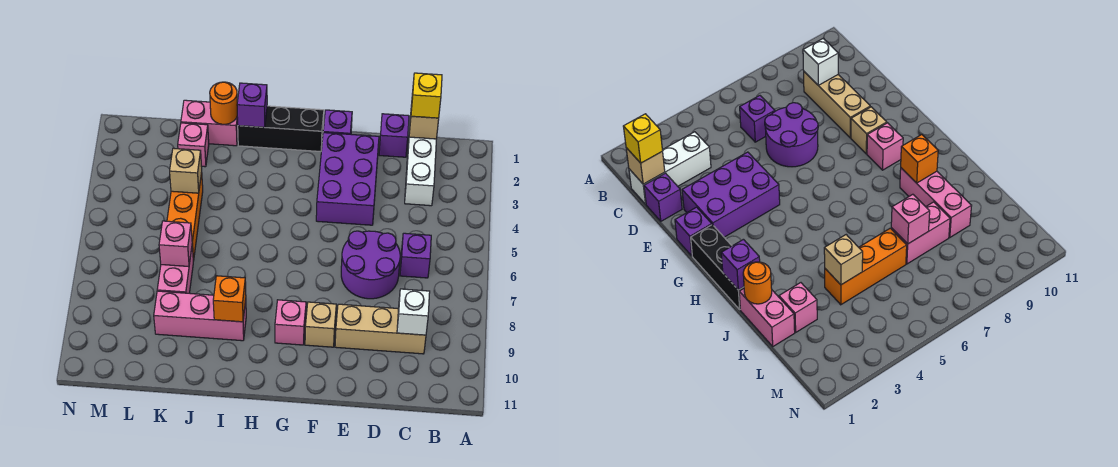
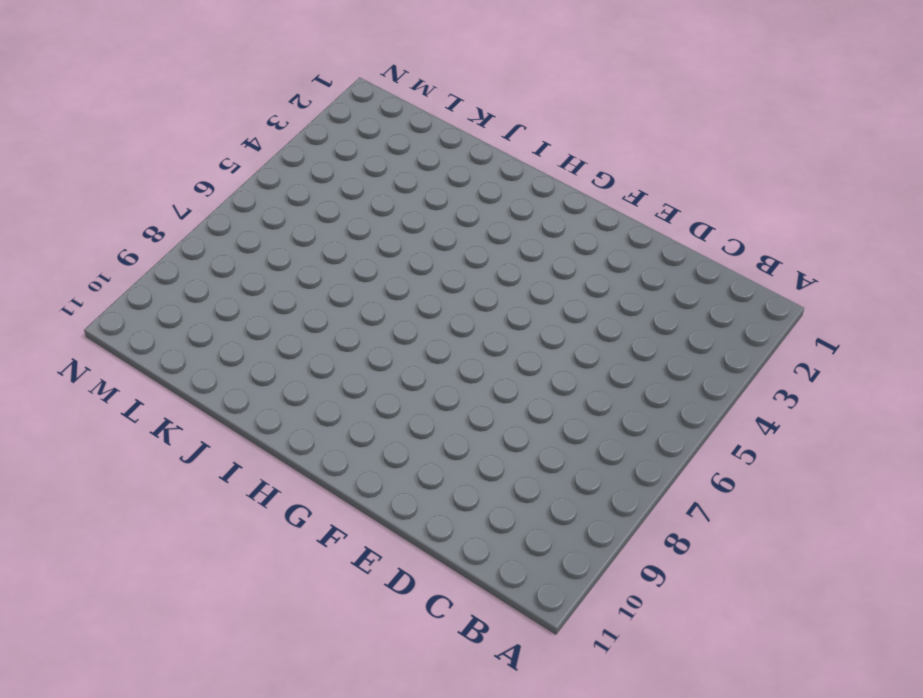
none -> white 1x3 brick [405,128,436,206]
none -> purple 1x1 brick [400,233,431,278]
none -> tan 1x3 brick [335,304,426,354]

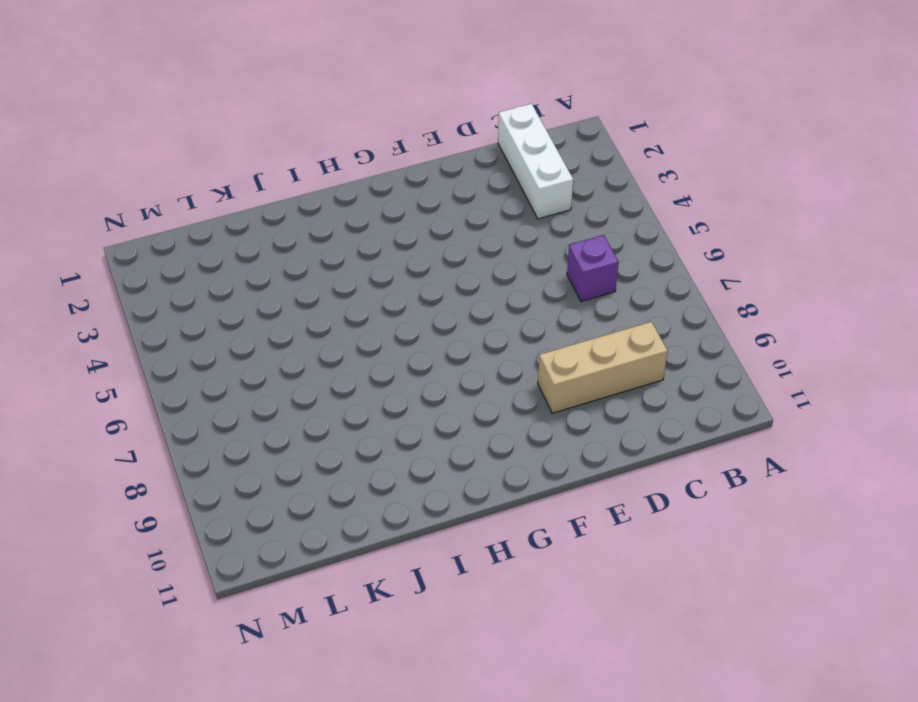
none -> purple 1x1 brick [379,114,409,157]
none -> purple 2x2 round brick [341,231,400,299]
none -> purple 2x3 brick [316,133,379,225]

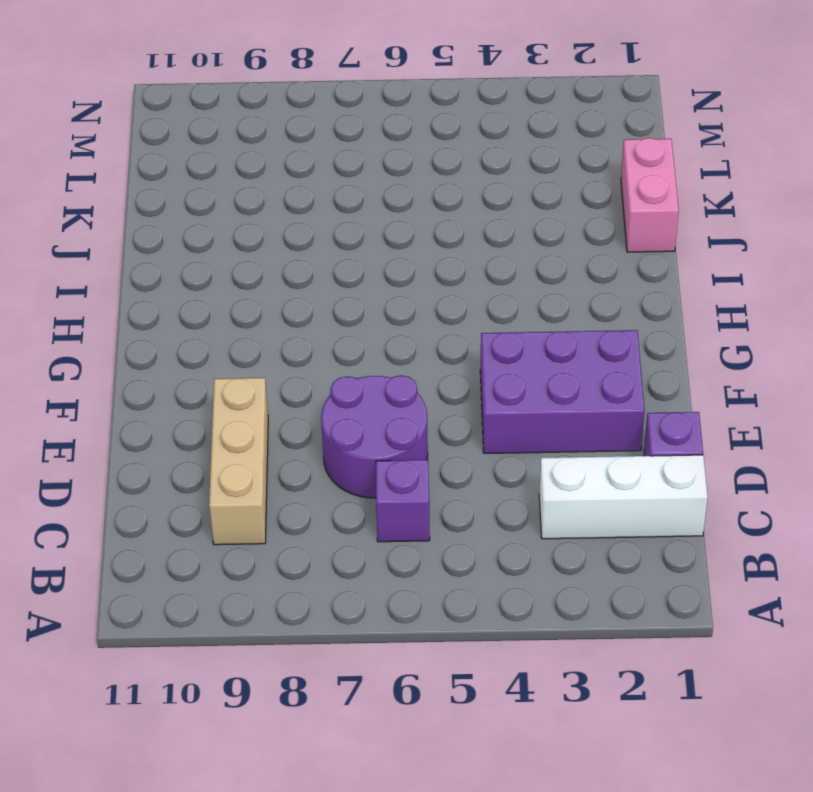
none -> purple 1x1 brick [323,110,352,134]
none -> tan 1x1 brick [305,302,336,347]
none -> black 1x3 brick [238,106,324,152]

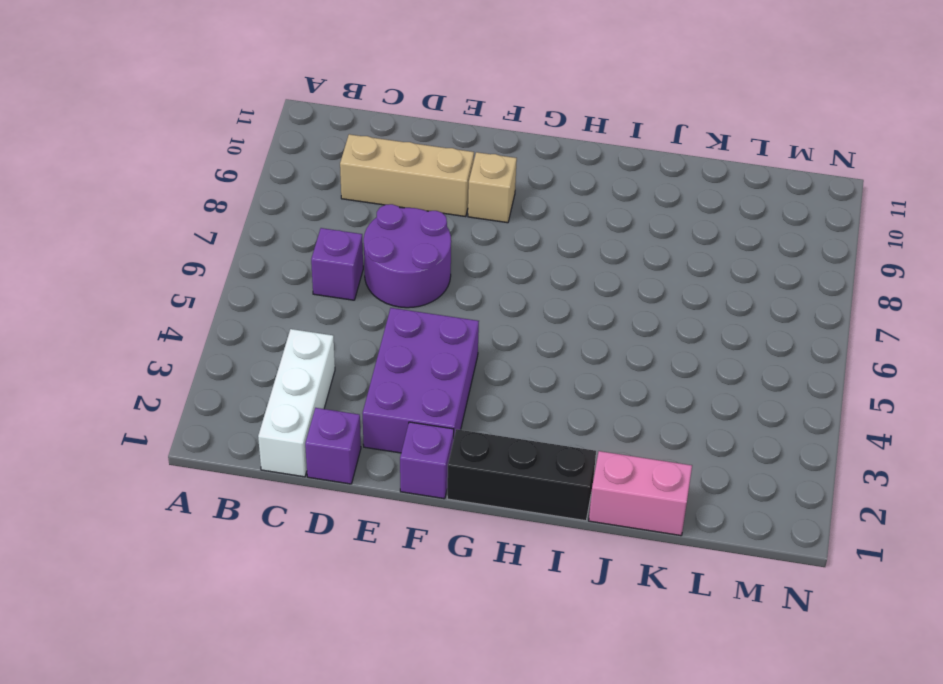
none -> pink 1x1 brick [275,300,306,345]
none -> pink 1x3 brick [154,291,246,341]
none -> pink 1x1 brick [178,123,209,167]

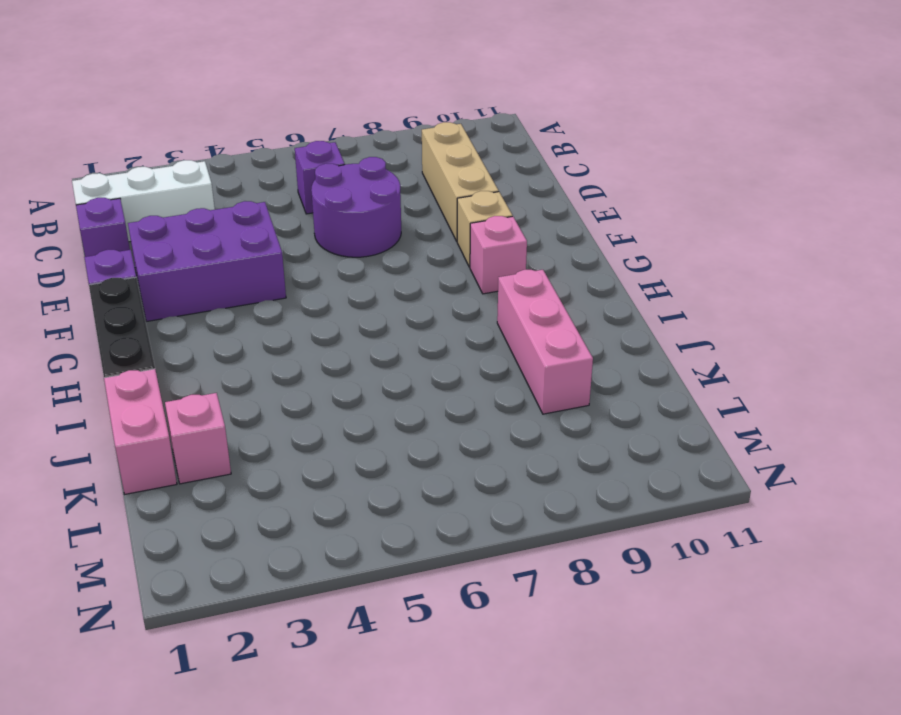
none -> orange 1x3 brick [167,173,203,261]
none -> pink 1x2 brick [157,246,193,293]
none -> tan 1x1 brick [409,105,439,139]

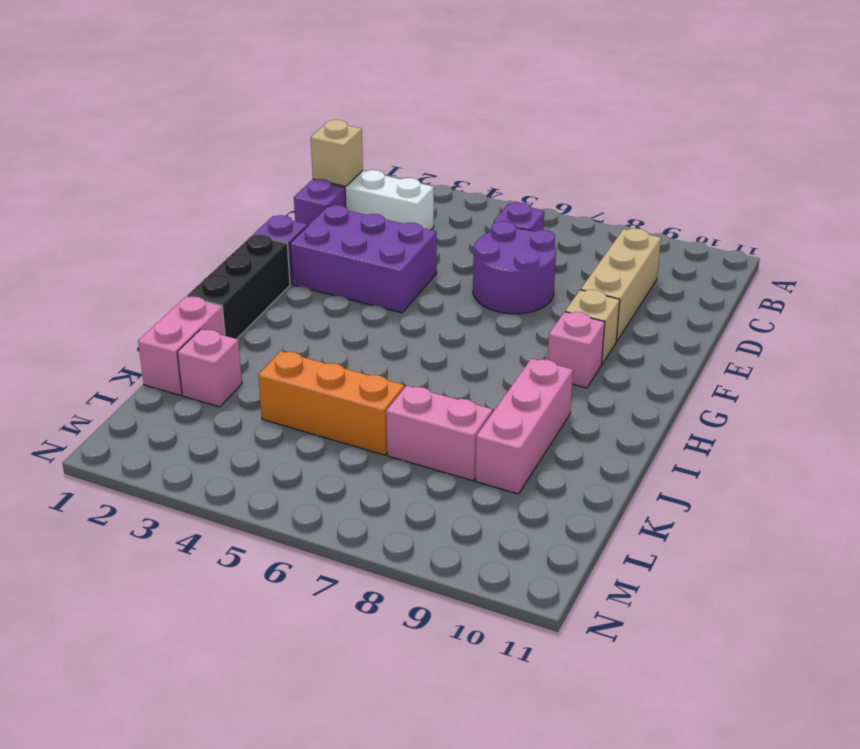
none -> white 1x1 brick [397,289,430,335]
none -> purple 1x1 brick [237,83,267,127]
none -> orange 1x1 brick [213,276,246,322]

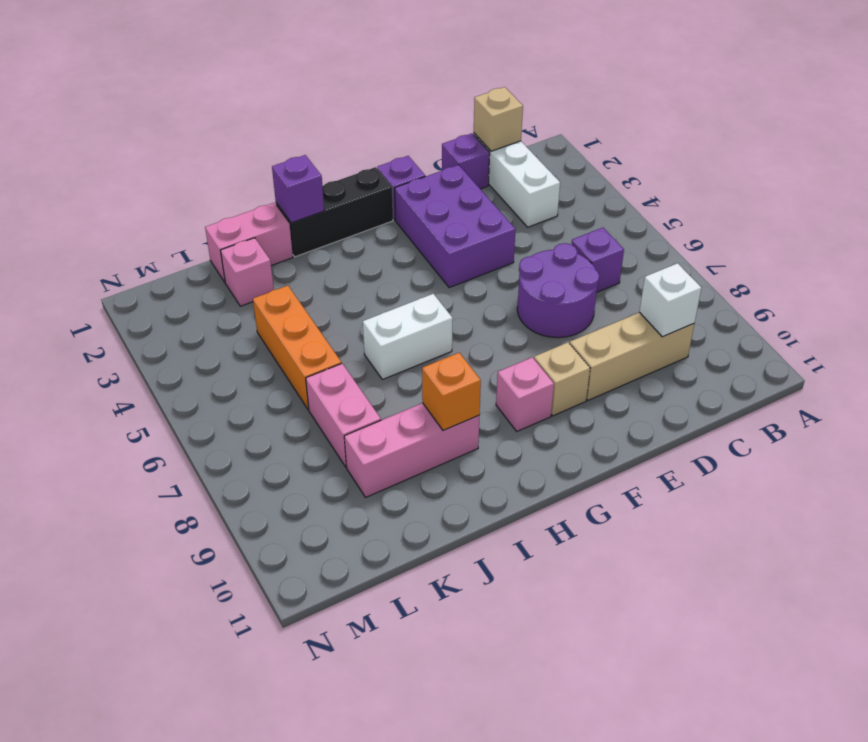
white 1x2 brick [363,294,453,380] -> none
none -> orange 1x1 round brick [210,82,237,124]
none -> tan 1x1 brick [170,148,202,193]
none -> pink 1x1 brick [159,221,192,267]

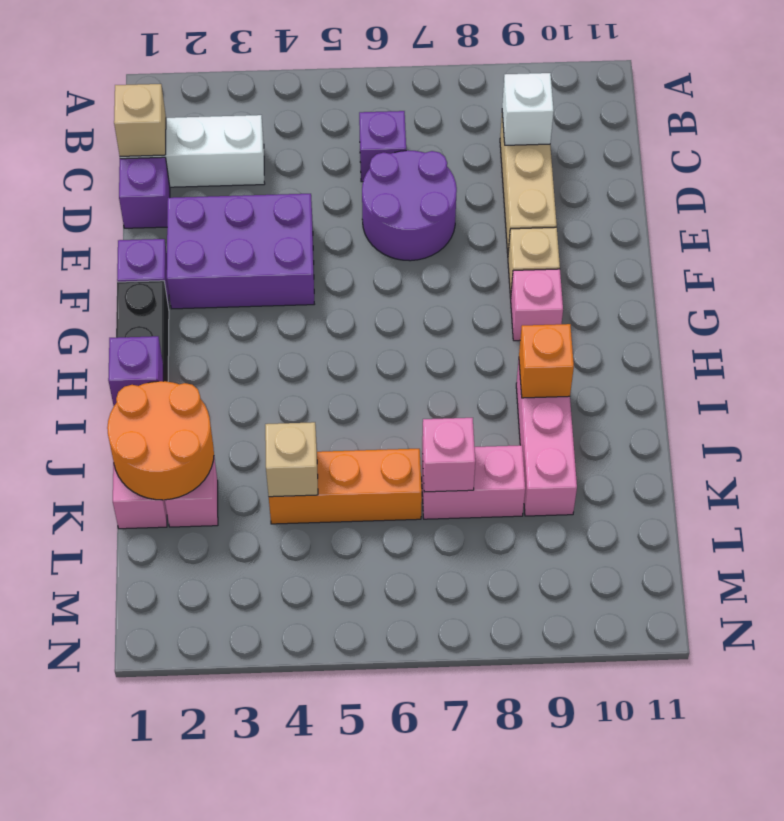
orange 2x2 round brick [107,381,214,500] -> orange 1x1 round brick [210,82,237,124]
none -> yellow 1x1 brick [411,73,442,118]

